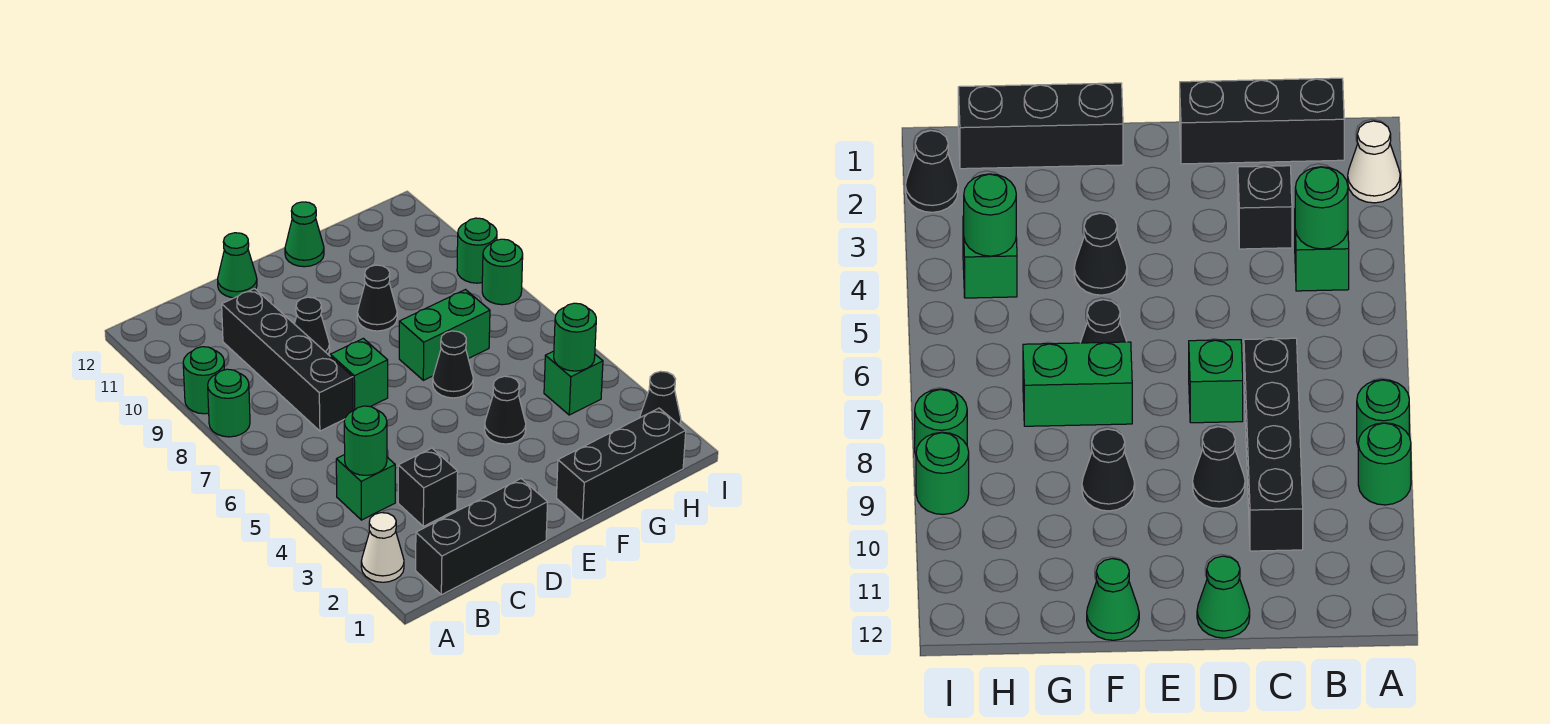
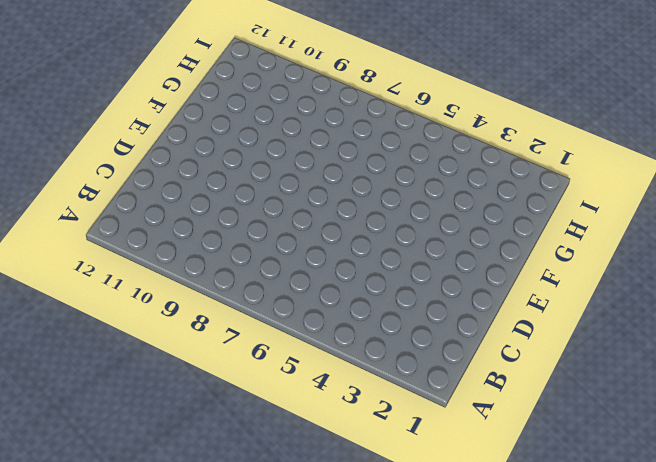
none -> white 1x1 cone [361,513,404,582]
none -> green 1x1 round brick [208,369,250,437]
none -> green 1x1 round brick [183,347,225,414]

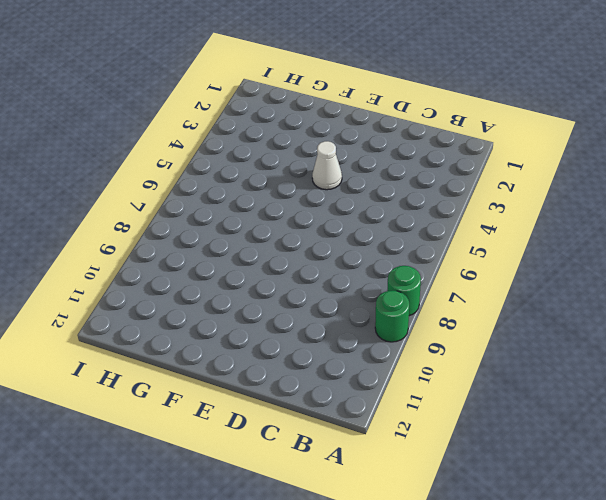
white 1x1 cone [312,141,342,190] -> white 1x1 cone moved to [361,513,404,582]
none -> black 1x3 brick [416,479,548,595]
none -> green 1x1 brick [336,455,395,520]
none -> black 1x1 brick [398,448,458,526]

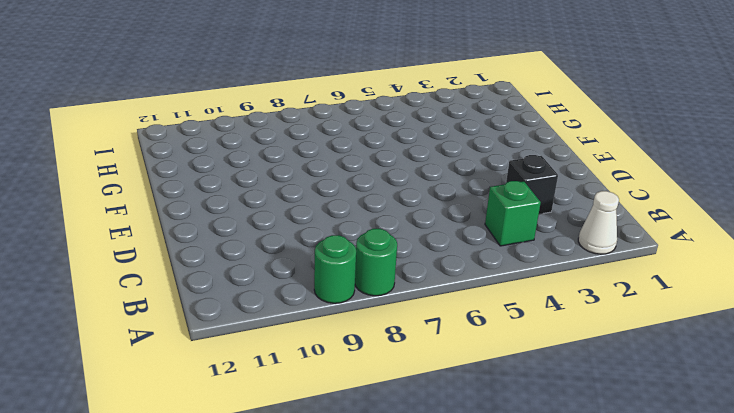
none -> black 1x3 brick [416,479,548,595]
none -> black 1x4 brick [222,289,353,431]
none -> green 1x1 brick [330,338,388,410]

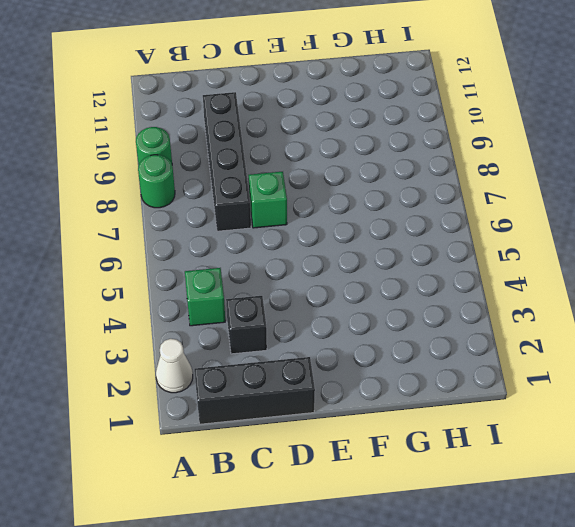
none -> black 1x1 cone [295,297,330,355]
none -> green 1x1 cone [218,233,257,298]
none -> black 1x3 brick [556,408,686,521]

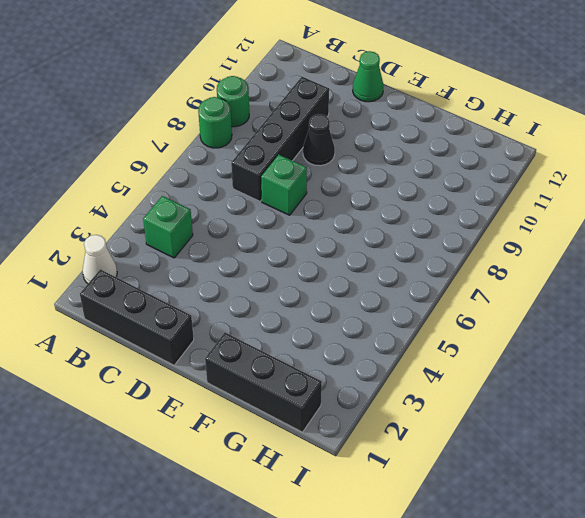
none -> black 1x1 brick [398,448,458,526]
none -> black 1x1 cone [485,376,526,444]
none -> black 1x1 cone [433,331,473,398]

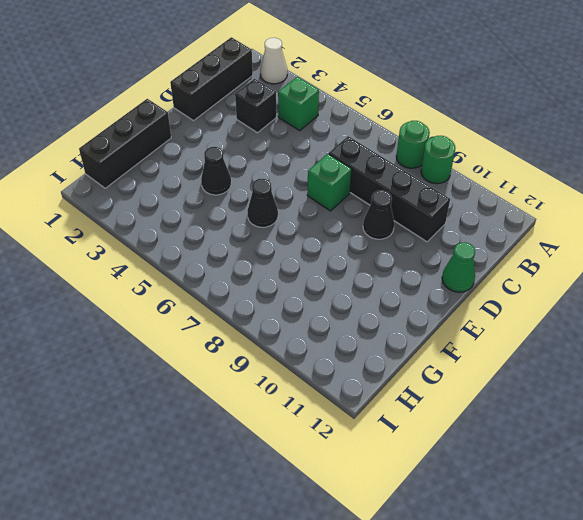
none -> green 1x2 brick [399,290,490,380]
none -> black 1x1 cone [357,265,397,331]
none -> green 1x1 cone [285,202,324,267]

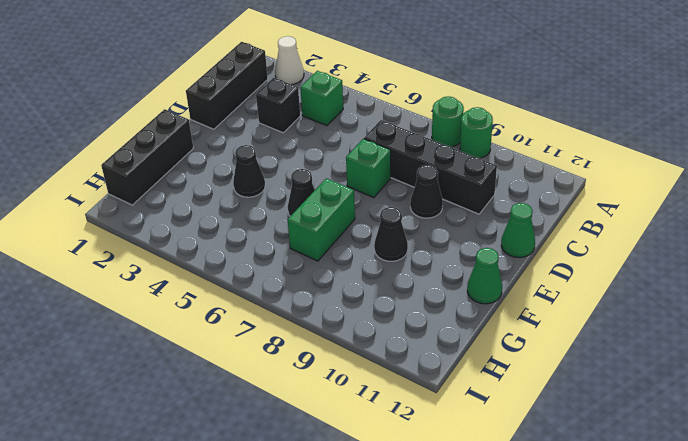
none -> green 1x1 brick [544,351,603,415]
none -> black 1x1 cone [640,371,681,425]
none -> green 1x1 round brick [482,239,523,305]

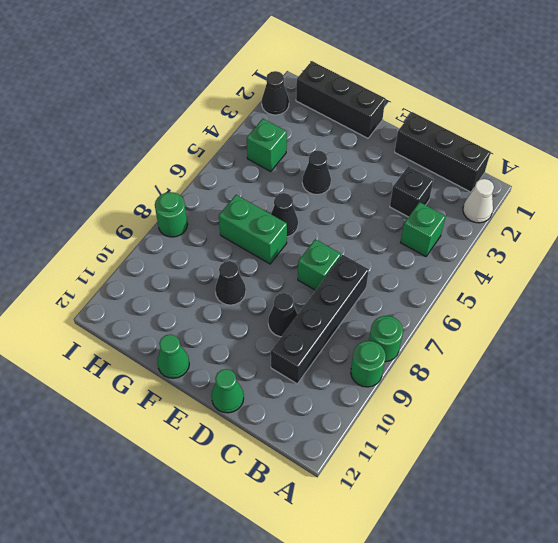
none -> green 1x1 round brick [457,218,497,283]
none -> green 1x1 round brick [344,406,387,475]
none -> green 1x1 round brick [554,303,596,371]

